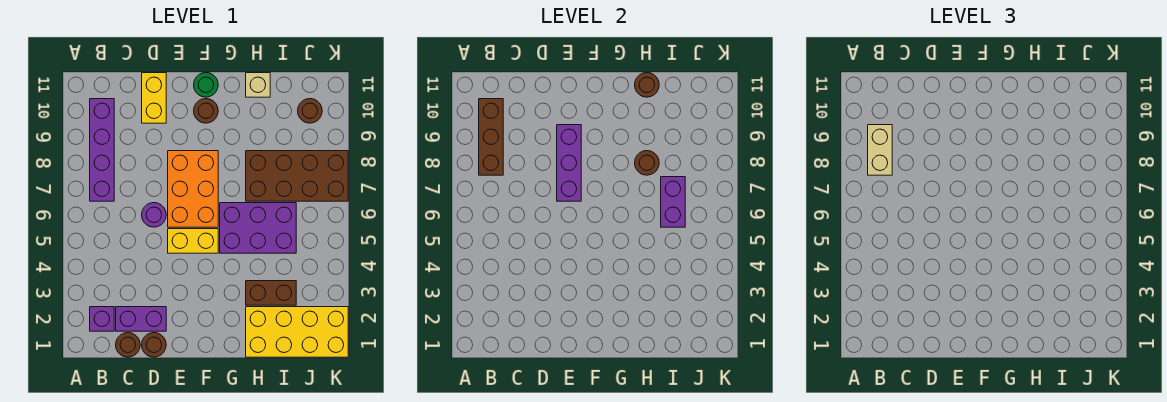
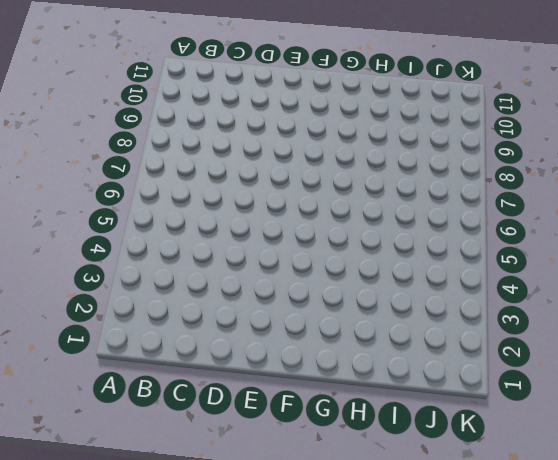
none -> purple 1x1 brick [90,307,114,331]
none -> purple 1x4 brick [90,99,114,201]
none -> brown 1x1 round brick [116,333,140,357]

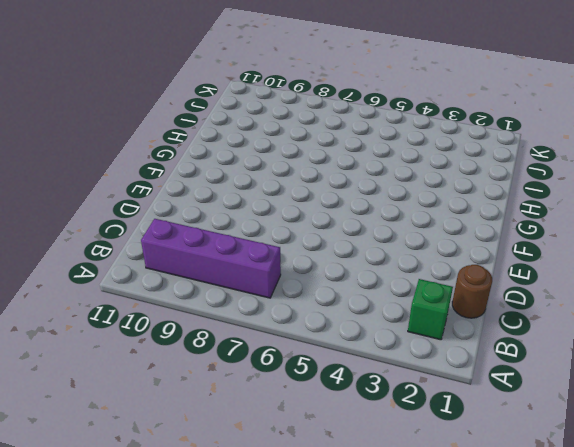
green 1x1 brick [408,279,453,340] -> purple 1x1 brick [90,307,114,331]
none -> purple 1x2 brick [116,307,166,331]
none -> brown 1x1 round brick [142,333,166,357]
none -> purple 1x1 round brick [142,203,166,227]

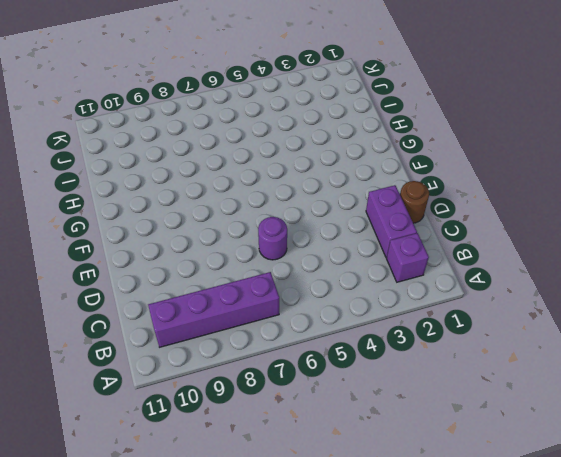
none -> brown 1x1 round brick [116,333,140,357]
none -> yellow 1x2 brick [142,73,166,123]
none -> yellow 1x2 brick [168,229,218,253]

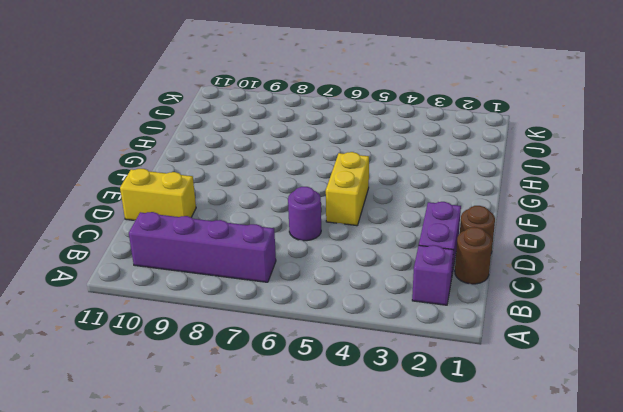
none -> orange 2x3 brick [168,151,218,227]
none -> brown 1x1 round brick [194,99,218,123]
none -> green 1x1 round brick [194,73,218,97]

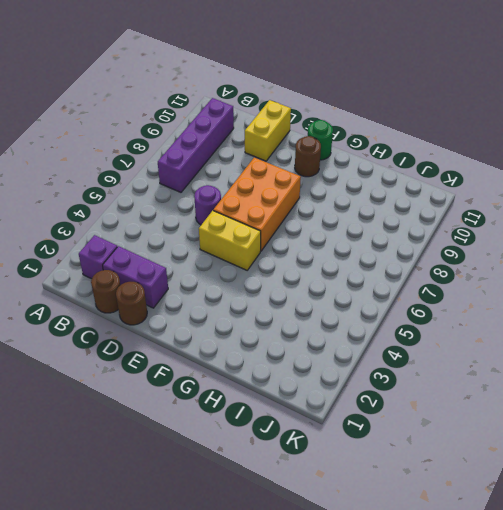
none -> purple 2x3 brick [220,203,296,253]
none -> yellow 2x4 brick [246,307,348,357]
none -> brown 1x2 brick [246,281,296,305]

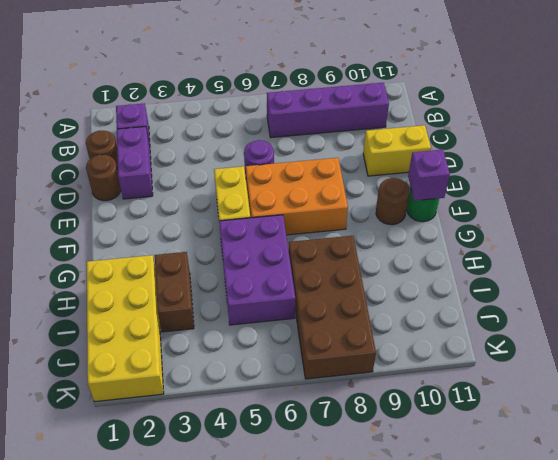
purple 1x1 brick [408,150,450,201] -> none
none -> tan 1x1 brick [246,73,270,97]
none -> brown 1x1 round brick [298,99,322,123]
none -> brown 1x3 brick [479,99,503,175]

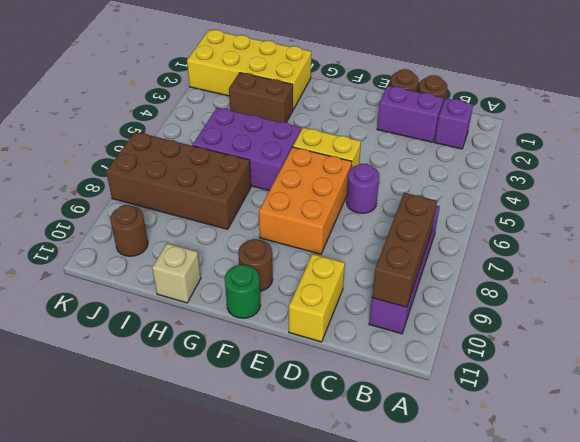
none -> purple 1x3 brick [557,125,581,201]
none -> brown 1x1 round brick [635,151,659,175]
none -> brown 1x1 round brick [635,73,659,97]

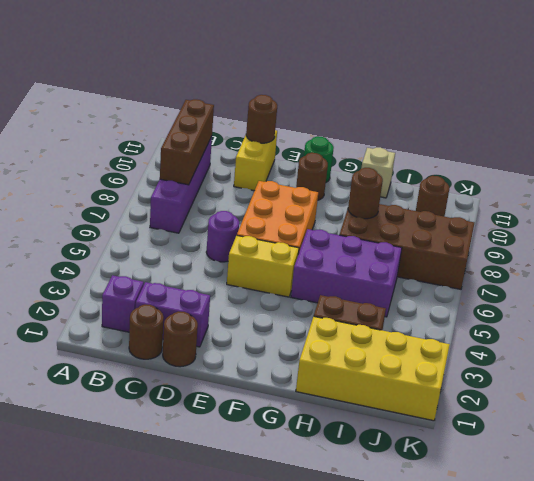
brown 1x1 round brick [246,95,277,143] -> brown 1x1 round brick moved to [635,73,659,97]
none -> purple 1x3 brick [557,125,581,201]
none -> purple 1x2 brick [661,177,685,227]
none -> tan 1x2 brick [868,125,892,175]

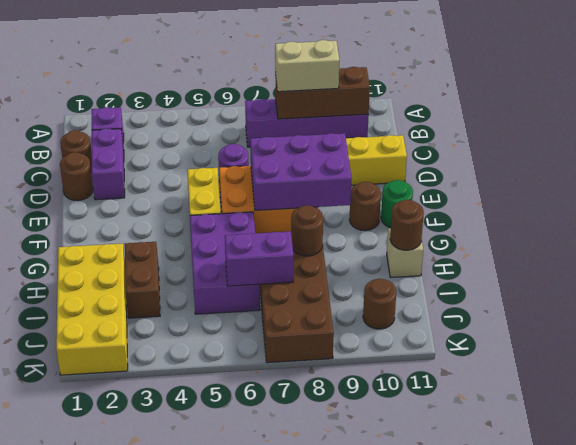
purple 2x3 brick [250,133,352,210] -> purple 1x3 brick [557,125,581,201]

